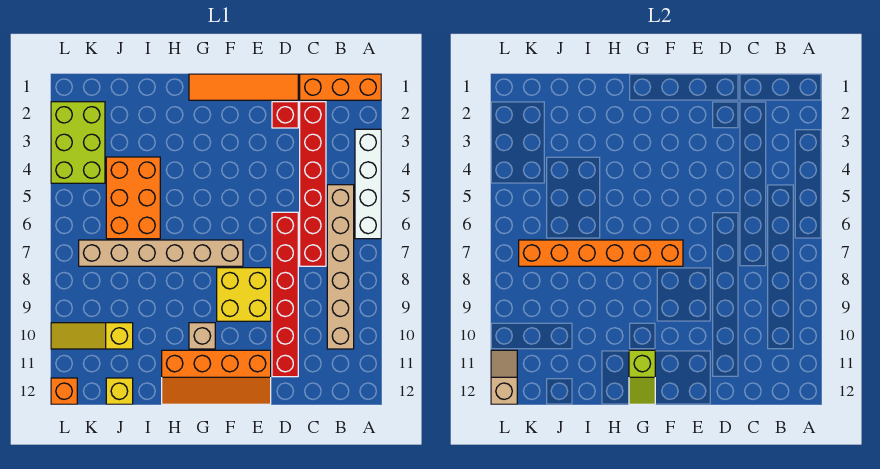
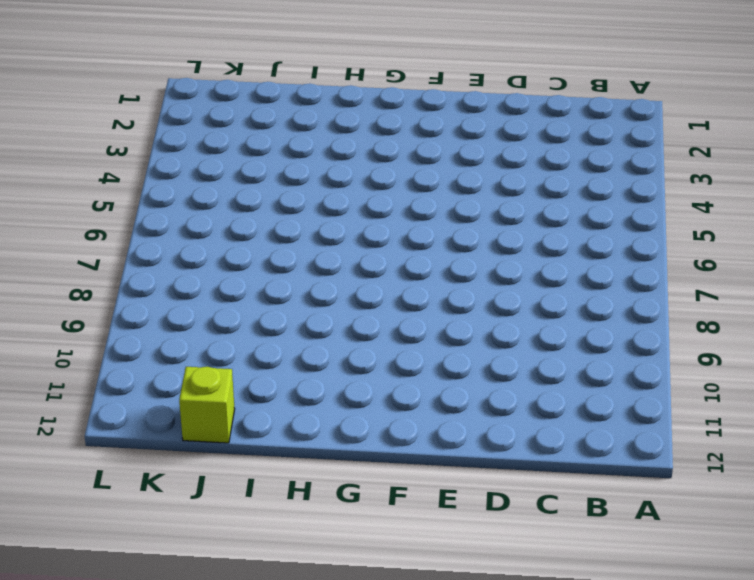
lime 1x1 brick [179,367,235,443] -> yellow 1x1 brick [106,378,133,404]
none -> orange 1x3 brick [300,74,381,100]
none -> white 1x4 brick [355,129,381,239]
none -> tan 1x6 brick [327,185,354,349]

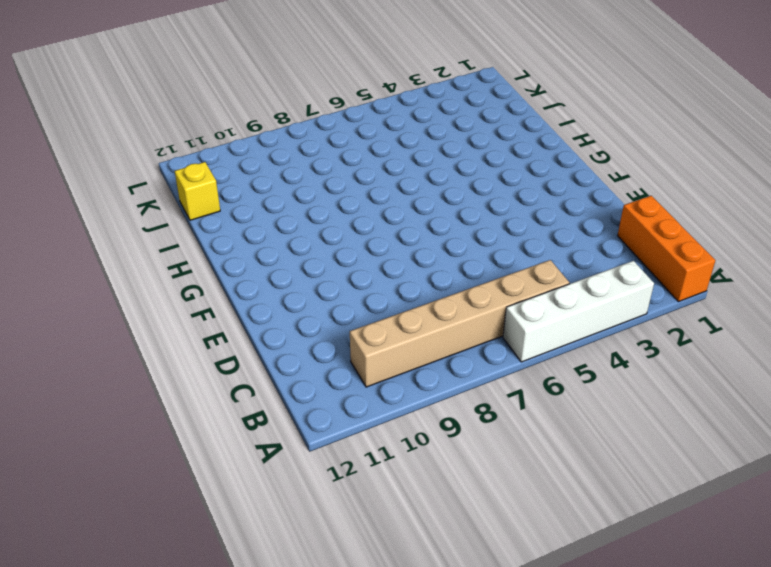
none -> red 1x6 brick [300,102,326,266]
none -> orange 1x4 tile [189,74,298,100]
none -> red 1x1 brick [272,102,298,128]

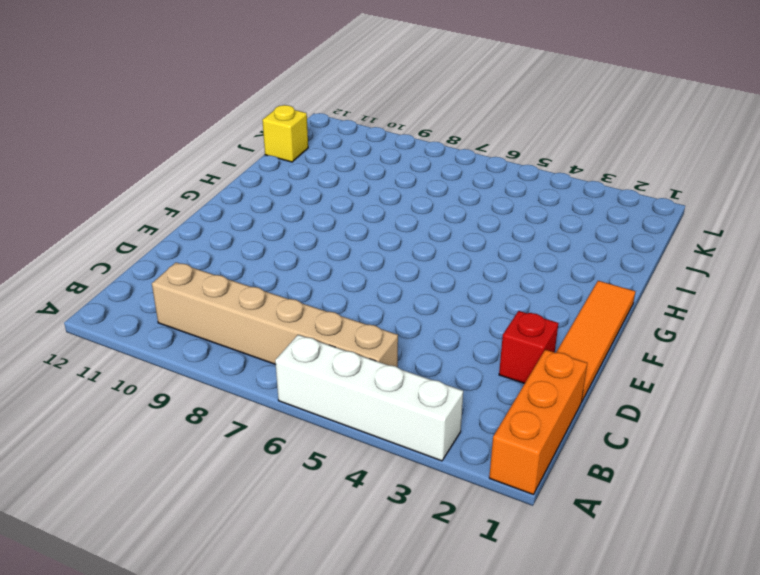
none -> red 1x6 brick [300,102,326,266]
none -> red 1x6 brick [272,212,298,377]
none -> yellow 2x2 brick [217,268,271,321]

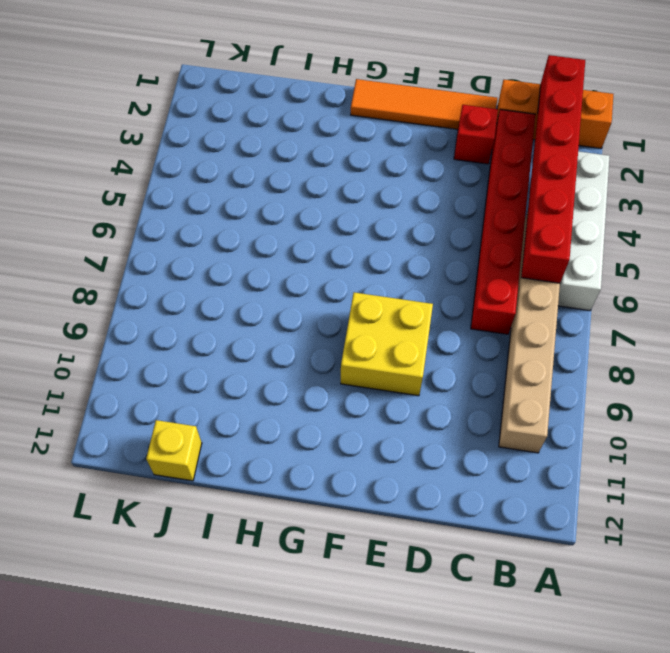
red 1x6 brick [521,55,585,283] -> red 1x6 brick moved to [272,212,298,377]
none -> orange 2x4 slope [162,350,271,404]
none -> tan 1x6 brick [79,240,243,266]
none -> tan 1x1 brick [189,323,215,349]

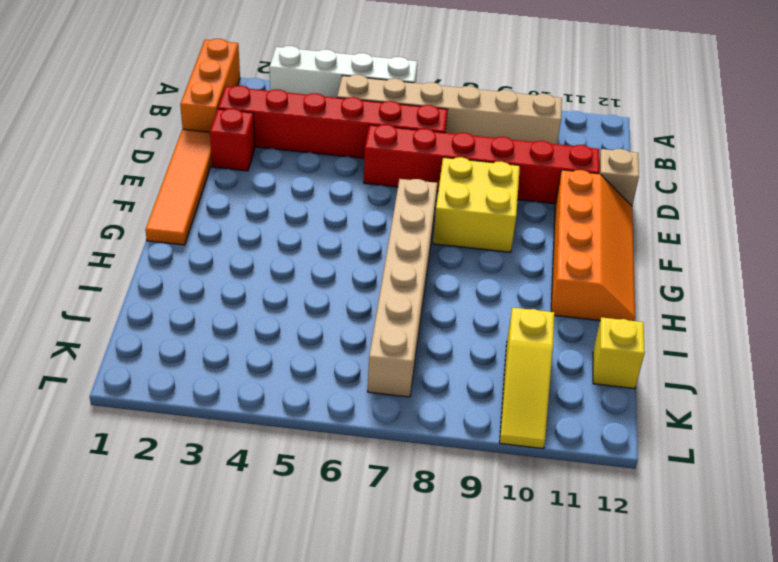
tan 1x1 brick [599,149,639,206] -> tan 1x1 brick moved to [189,323,215,349]
none -> orange 2x3 brick [106,157,160,239]
none -> lime 2x3 brick [51,102,105,183]
none -> orange 1x1 brick [51,378,77,404]

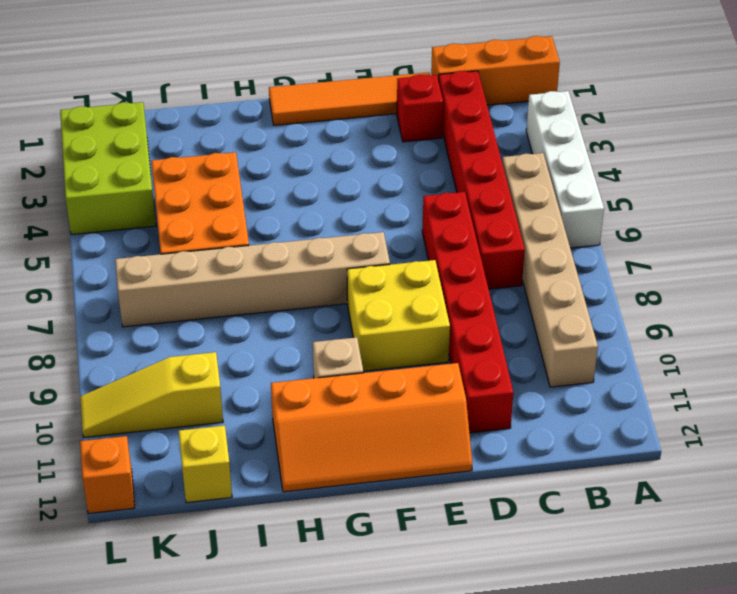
none -> orange 1x6 brick [519,240,683,266]
none -> lime 1x2 slope [629,350,655,404]
none -> tan 1x2 slope [491,350,517,404]

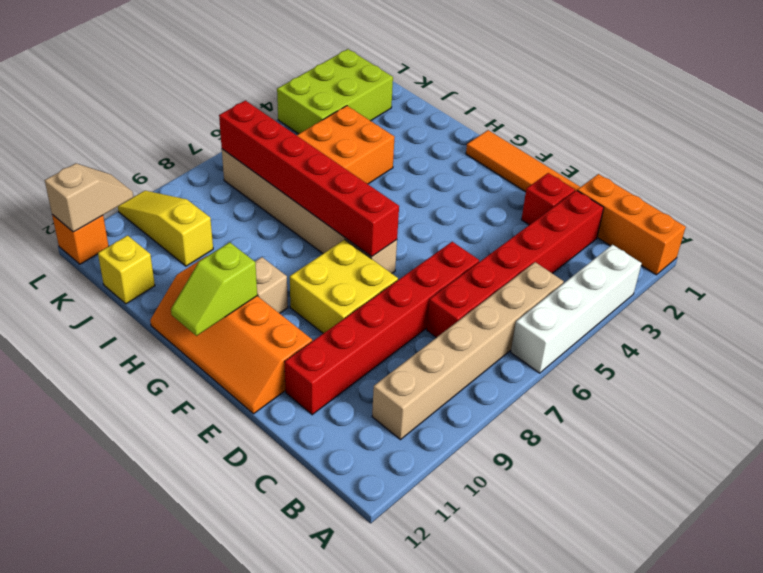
red 1x6 brick [219,100,399,257] -> orange 1x6 brick [519,240,683,266]

